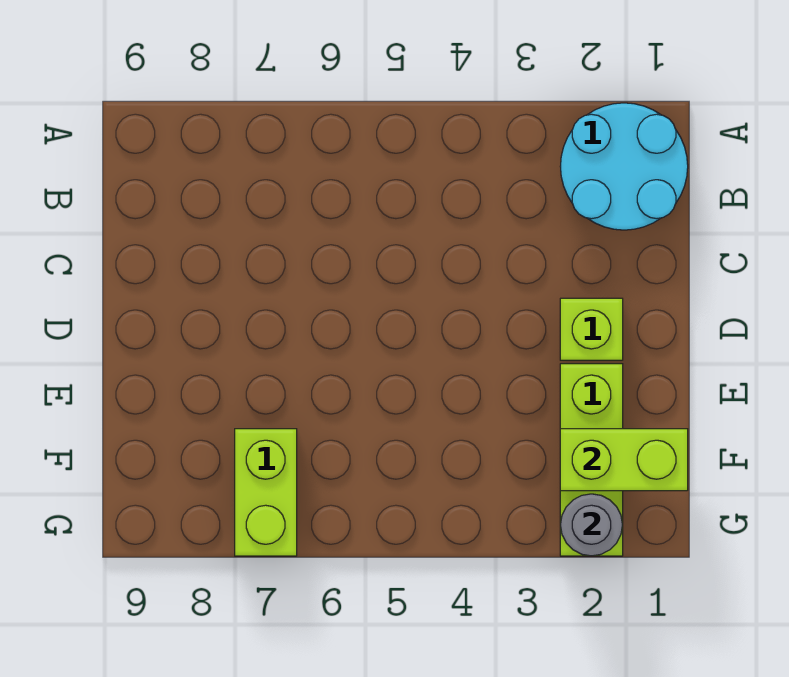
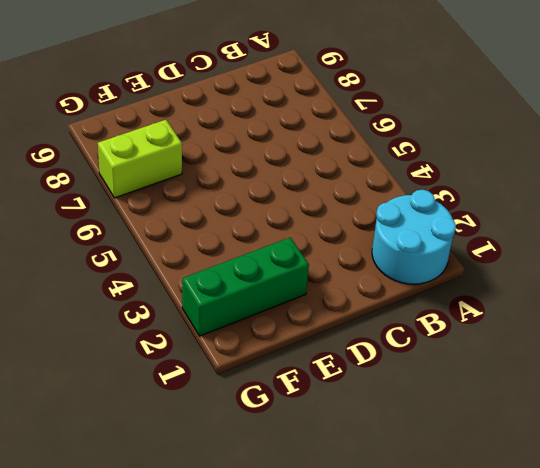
green 1x3 brick [182,238,309,336] -> lime 1x3 brick [560,364,623,556]
none -> lime 1x1 brick [560,298,623,360]
none -> lime 1x2 brick [560,429,688,491]

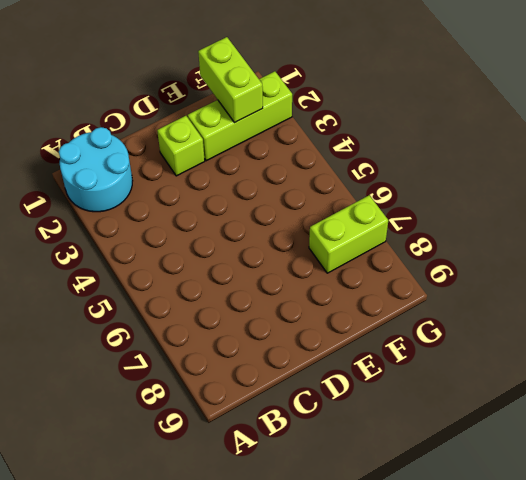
none -> grey 1x1 round brick [560,494,622,556]

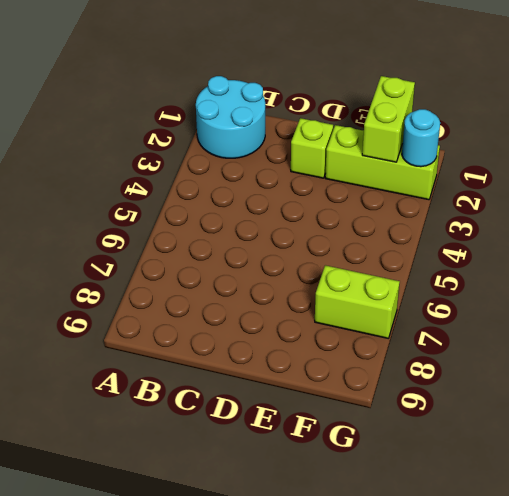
cyan 1x1 round brick [402,109,440,167] -> grey 1x1 round brick [560,494,622,556]

